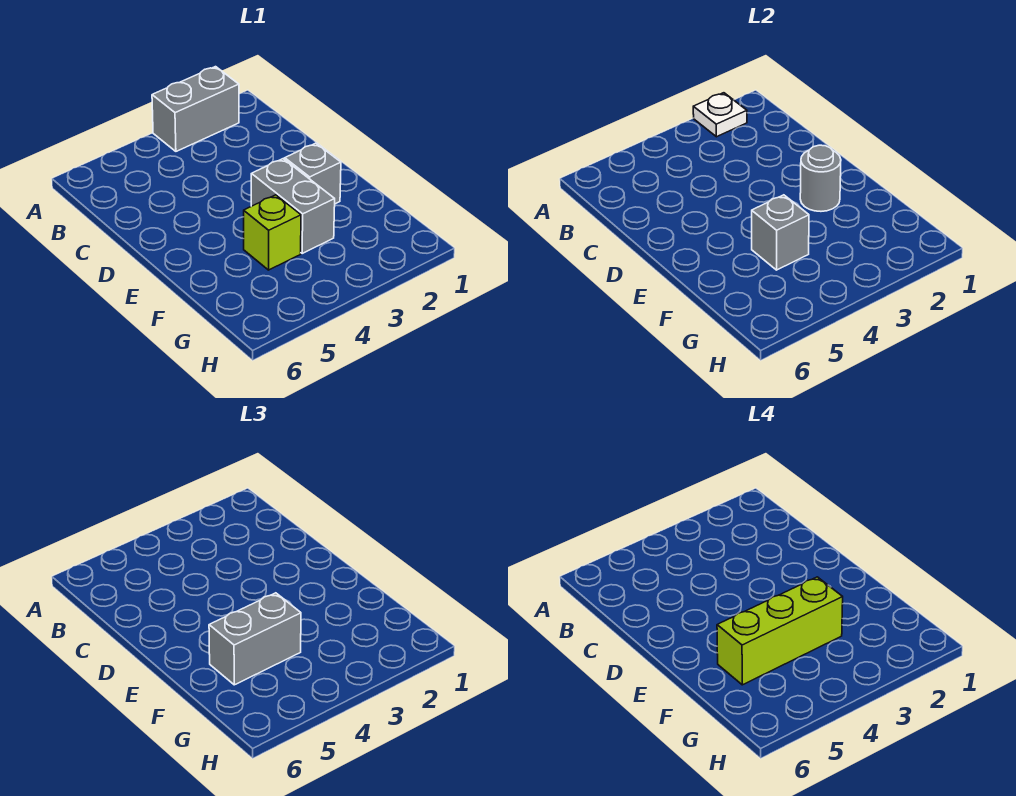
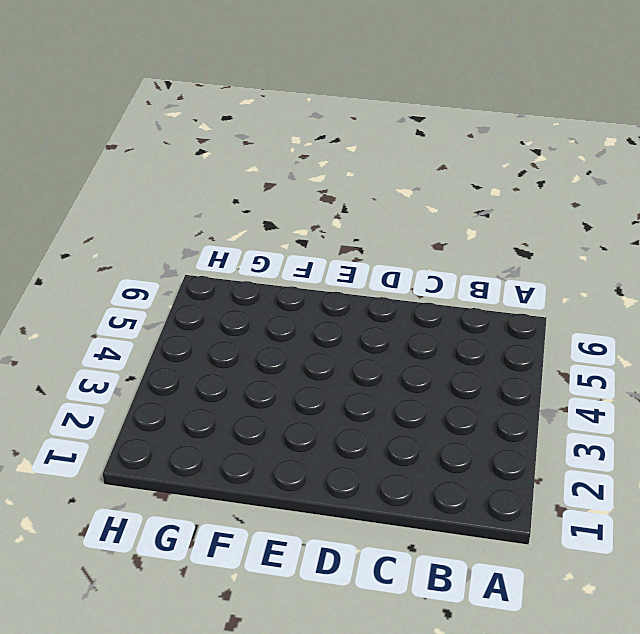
none -> grey 1x2 brick [152,67,239,151]
none -> grey 1x1 brick [285,143,341,204]

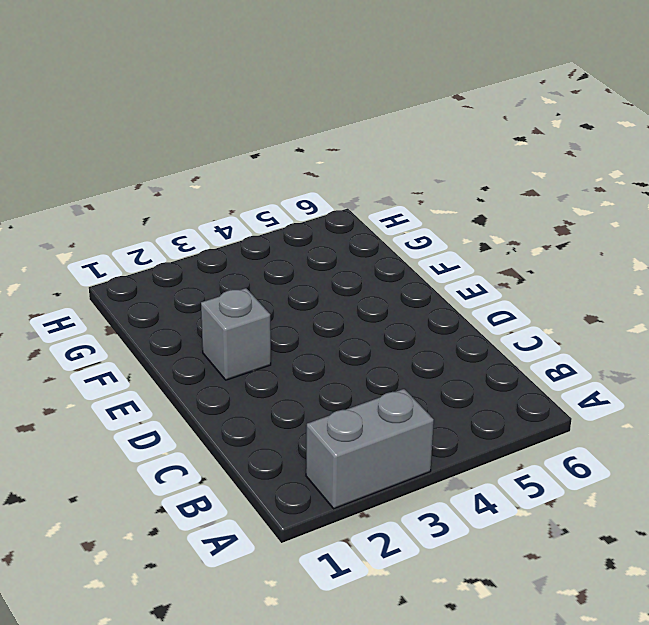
none -> grey 1x2 brick [251,159,335,253]
none -> lime 1x1 brick [244,195,301,270]

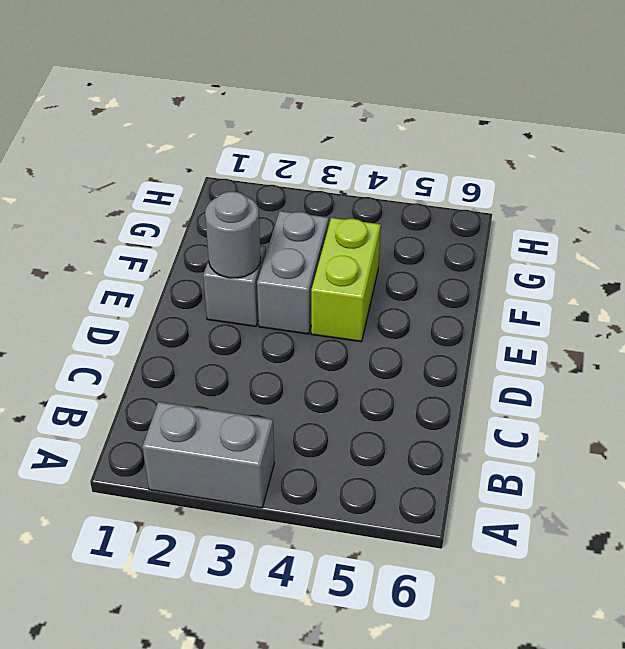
lime 1x2 brick [311,218,381,342] -> lime 1x1 brick [244,195,301,270]
none -> white 1x1 plate [693,93,747,137]
none -> grey 1x1 brick [752,195,809,270]

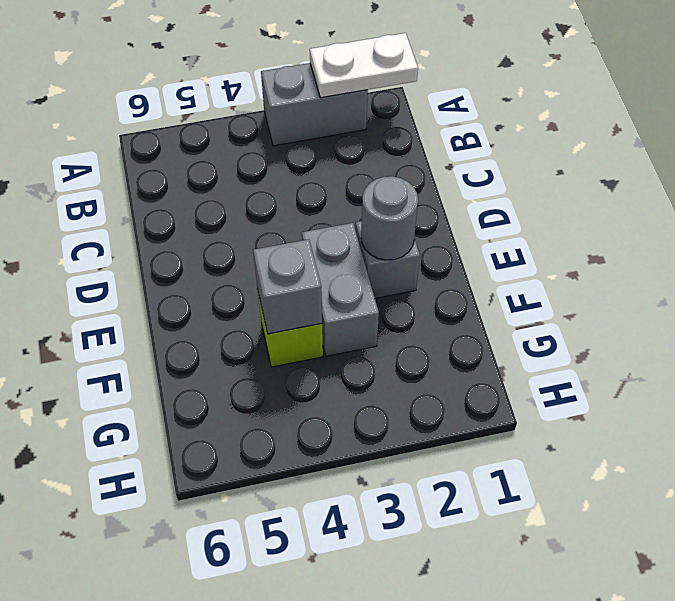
white 1x2 plate [310,33,418,98] -> white 1x1 plate [693,93,747,137]
none -> grey 1x2 brick [209,593,301,685]
none -> lime 1x3 brick [717,577,843,685]

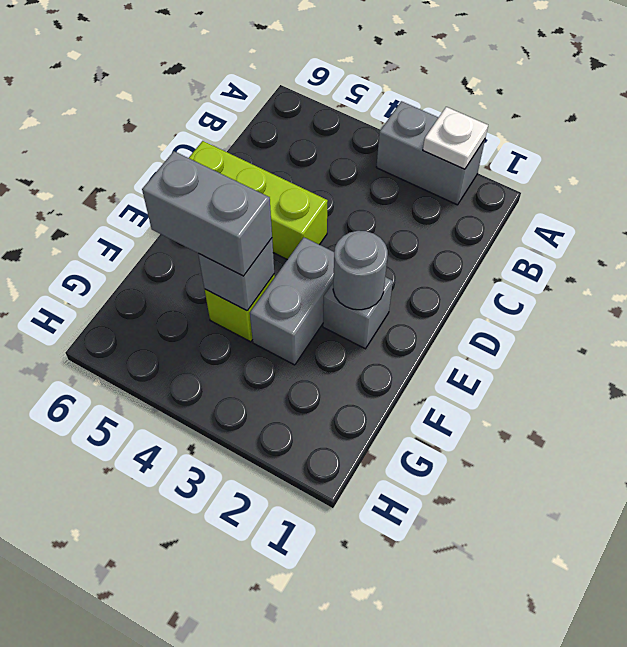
lime 1x3 brick [189,141,328,260] -> lime 1x3 brick moved to [717,577,843,685]

